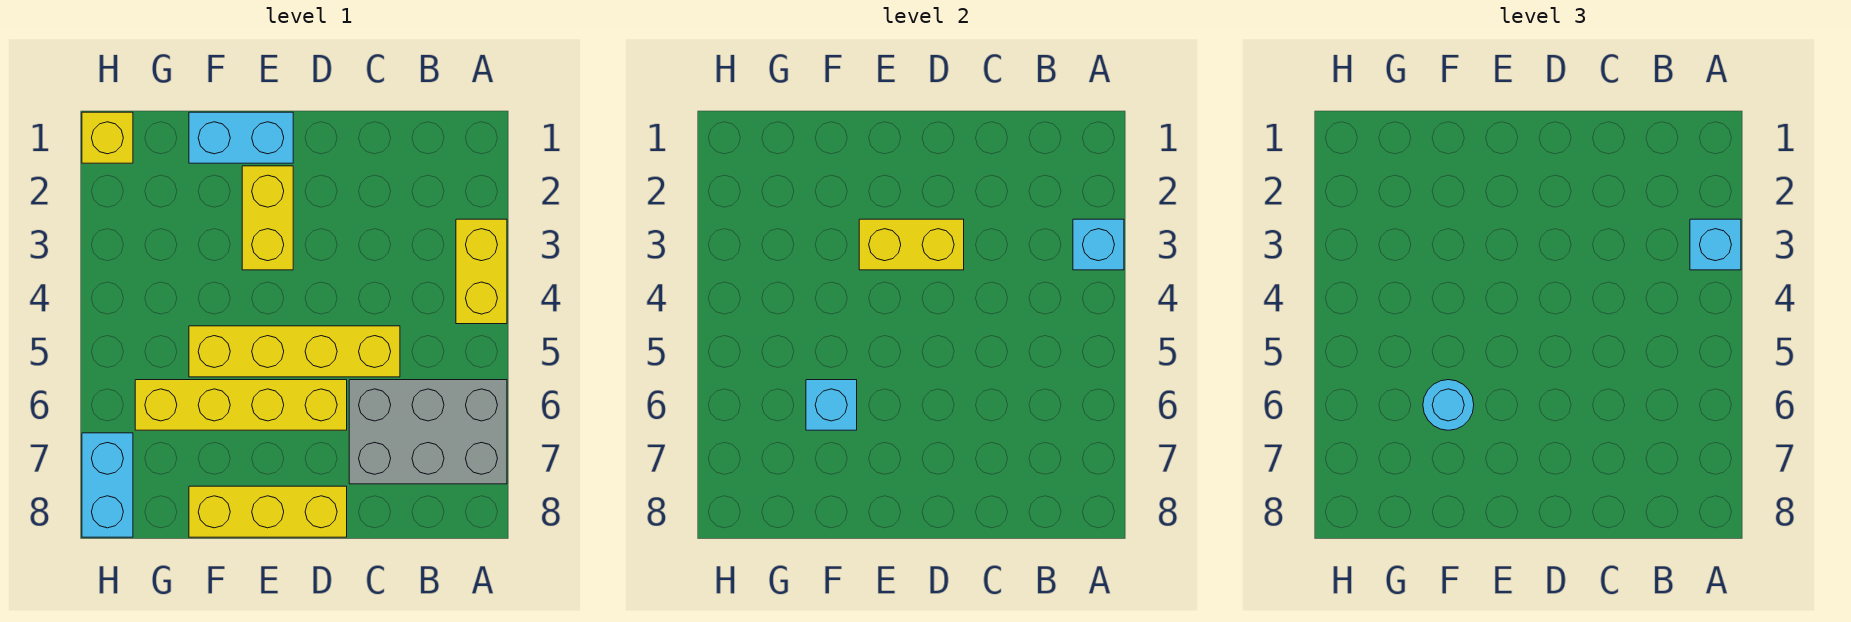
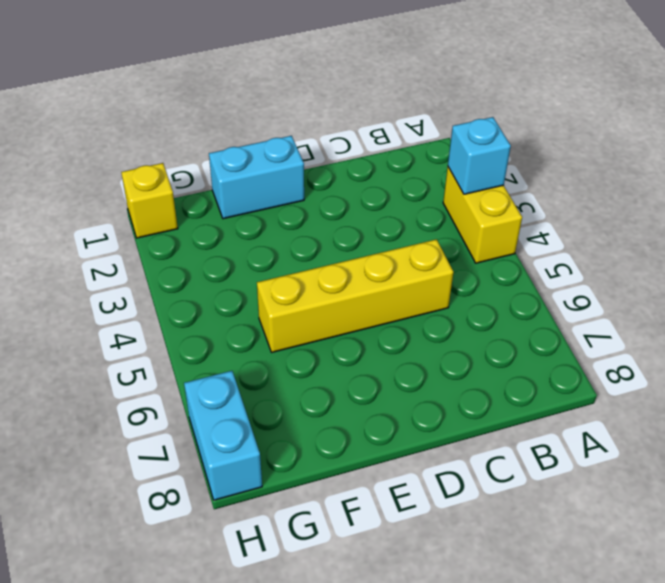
none -> grey 2x3 brick [349,380,507,484]
none -> yellow 1x4 brick [135,380,347,430]
none -> yellow 1x3 brick [189,486,347,537]

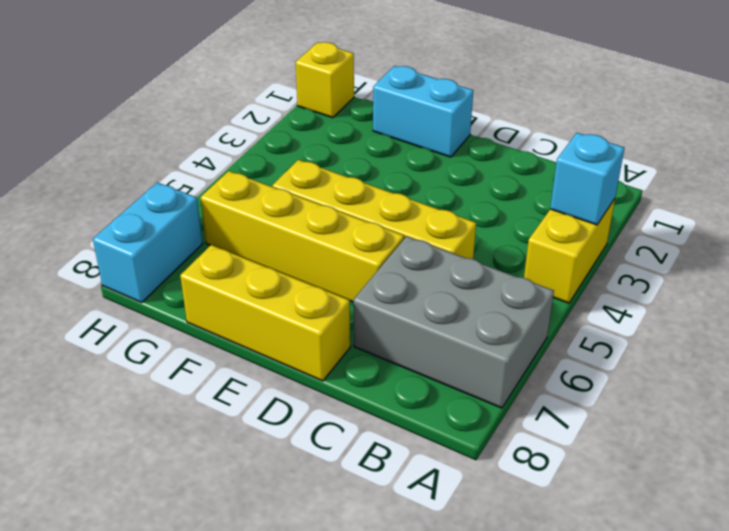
none -> yellow 1x2 brick [242,166,293,270]
none -> yellow 1x2 brick [859,219,964,270]
none -> cyan 1x1 brick [806,380,857,430]

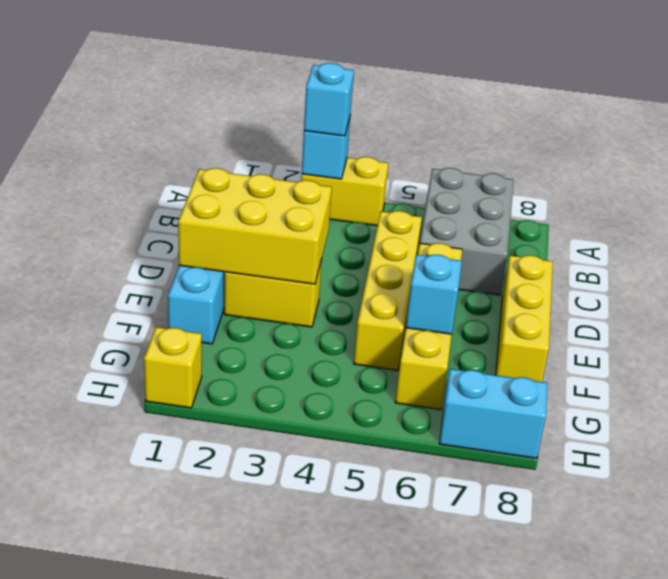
yellow 2x3 brick [178,168,332,284] -> yellow 1x2 brick [859,219,964,270]
none -> cyan 1x1 round brick [1423,380,1474,430]

